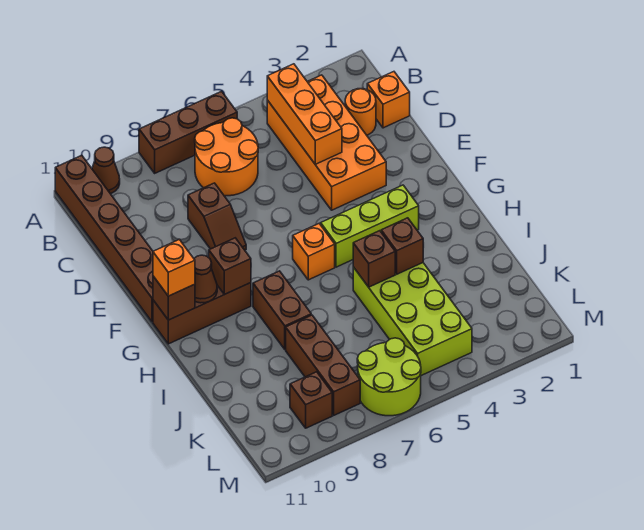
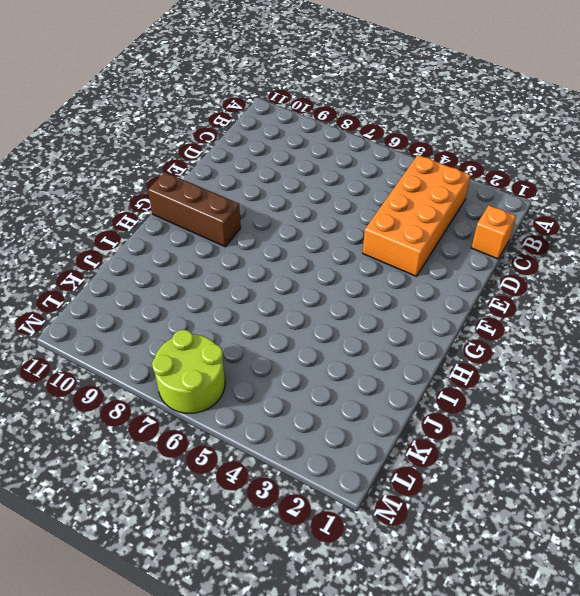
none -> brown 1x3 brick [139,91,237,173]
none -> brown 1x1 cone [92,147,120,194]
none -> brown 1x6 brick [55,155,153,322]

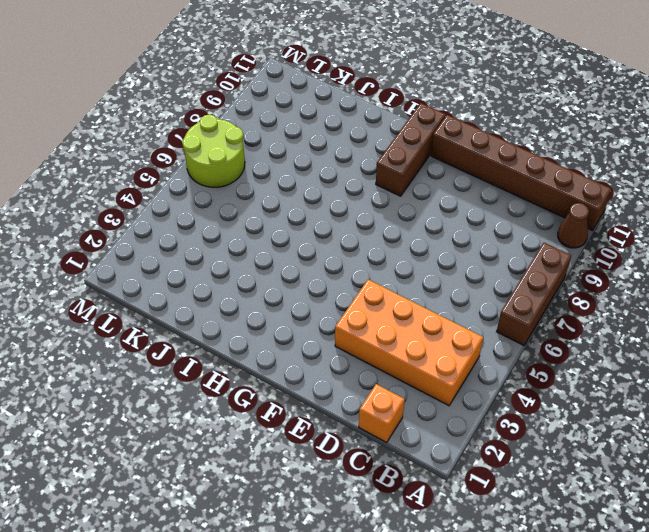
none -> orange 2x2 round brick [195,118,258,196]
none -> orange 1x1 round brick [345,89,376,135]
none -> brown 1x2 slope [188,183,246,250]

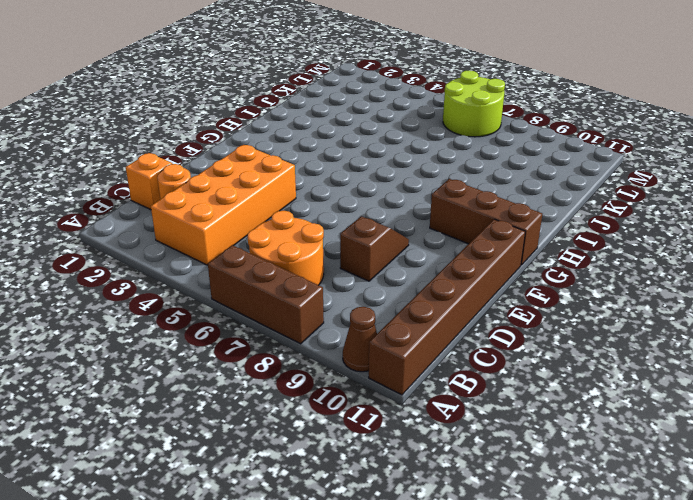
none -> lime 1x3 brick [321,185,419,267]
none -> orange 1x1 brick [293,224,335,280]
none -> brown 1x2 brick [253,271,311,349]

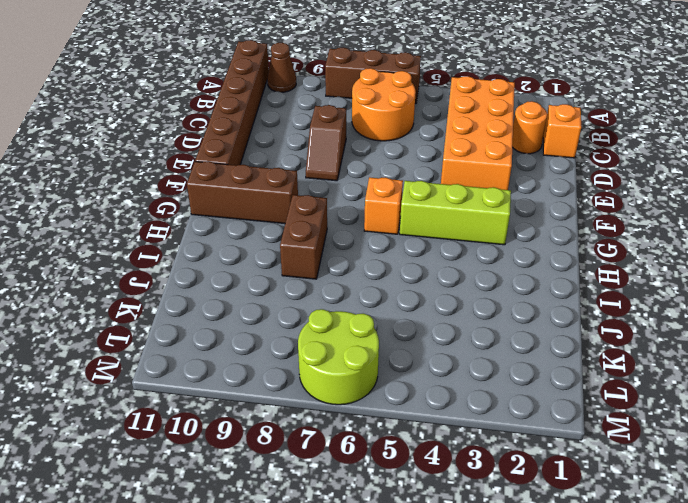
none -> lime 2x4 brick [353,263,472,376]
none -> brown 1x3 brick [286,315,360,415]
none -> brown 1x1 brick [290,372,332,428]

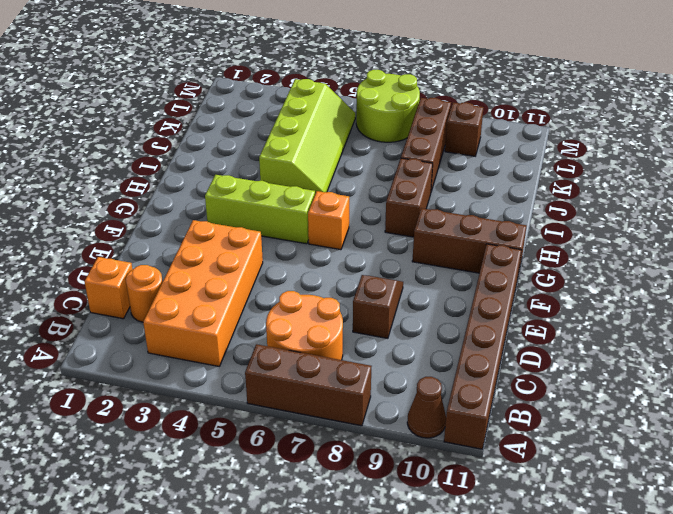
lime 2x4 slope [259,79,355,194] -> lime 2x4 brick [353,263,472,376]
none -> orange 1x3 brick [267,64,342,164]
none -> brown 1x1 brick [209,238,251,294]
none -> brown 1x1 cone [194,255,217,303]

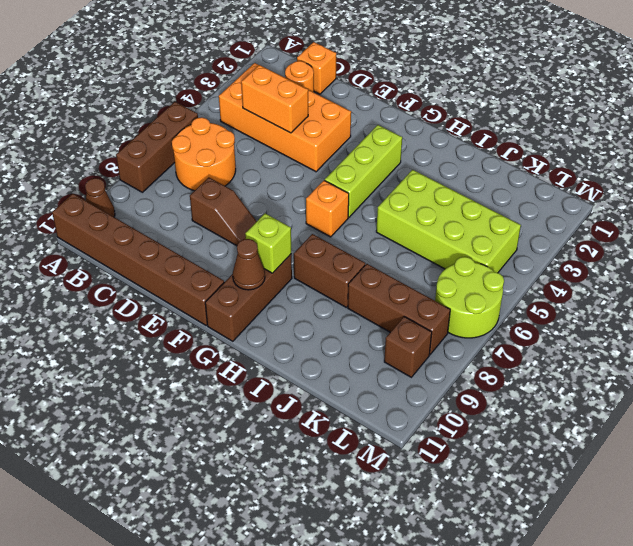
orange 1x2 brick [241,65,308,133] -> orange 1x3 brick [267,64,342,164]
lime 1x1 brick [245,213,291,273] -> brown 1x1 brick [209,238,251,294]
none -> brown 1x1 brick [153,276,195,320]
none -> brown 1x1 brick [381,218,423,274]
none -> brown 1x1 brick [353,231,395,287]

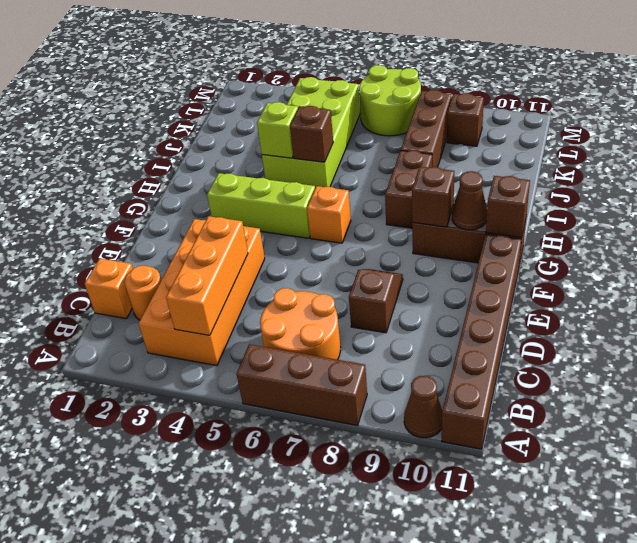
lime 1x1 brick [257,102,298,158] -> brown 1x1 brick [381,218,423,274]
none -> orange 1x1 brick [153,239,195,296]

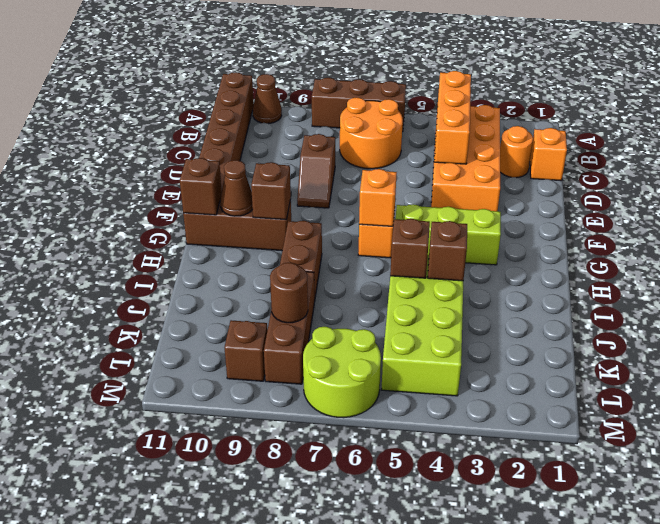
orange 1x1 brick [359,169,397,226] -> orange 1x1 brick moved to [153,239,195,296]
brown 1x1 round brick [270,263,308,323] -> none

